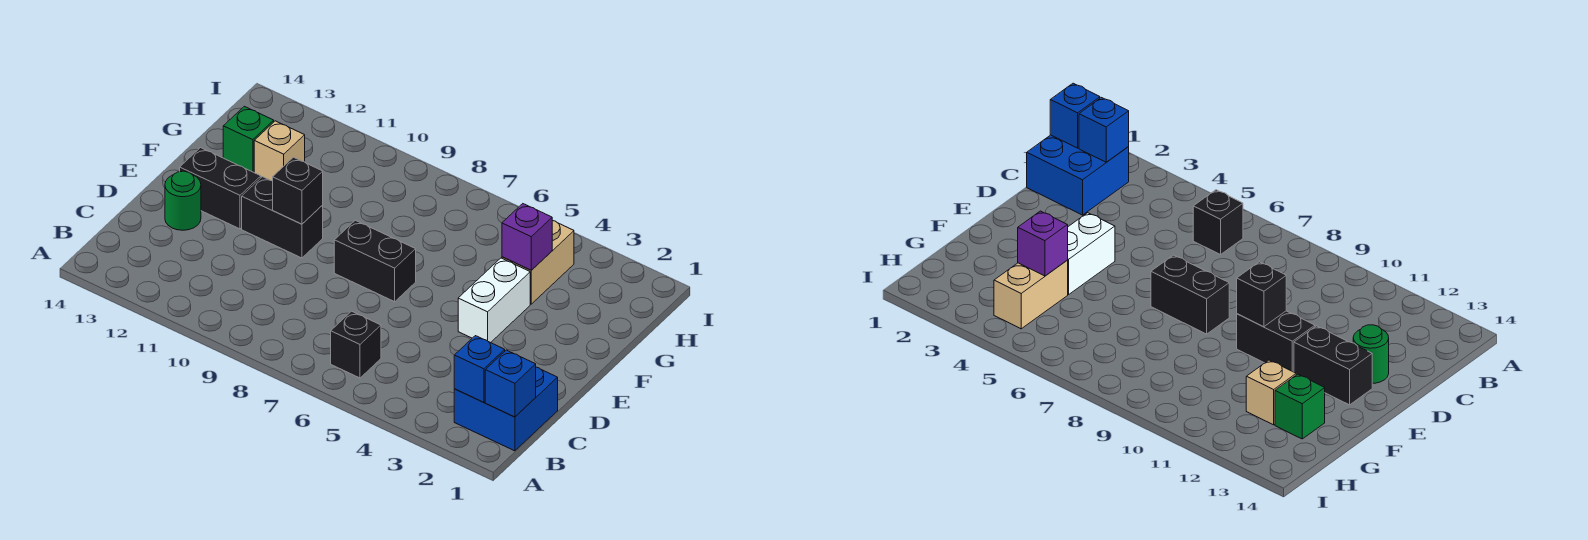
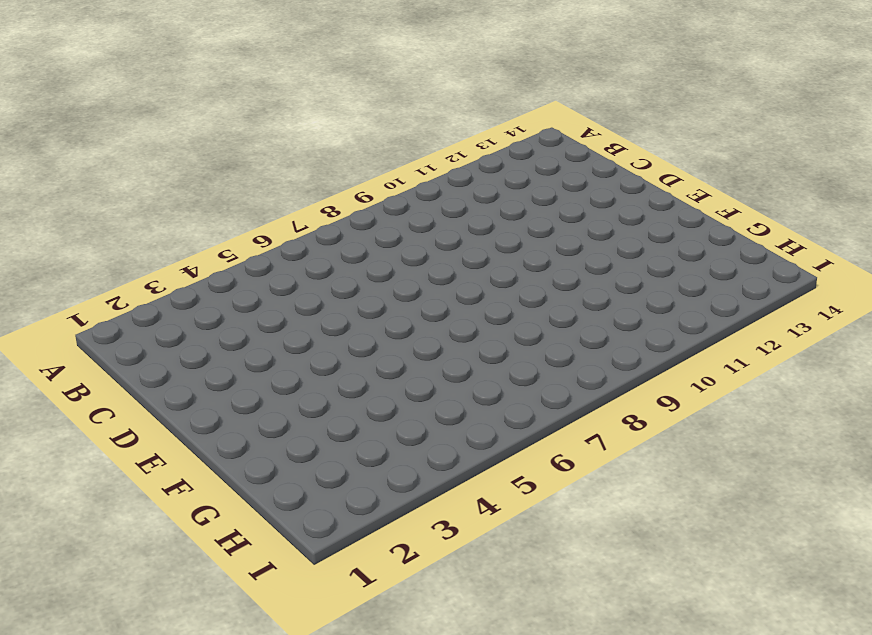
none -> blue 2x2 brick [454,367,558,451]
none -> black 1x1 brick [331,311,381,378]
none -> green 1x1 round brick [165,171,201,230]

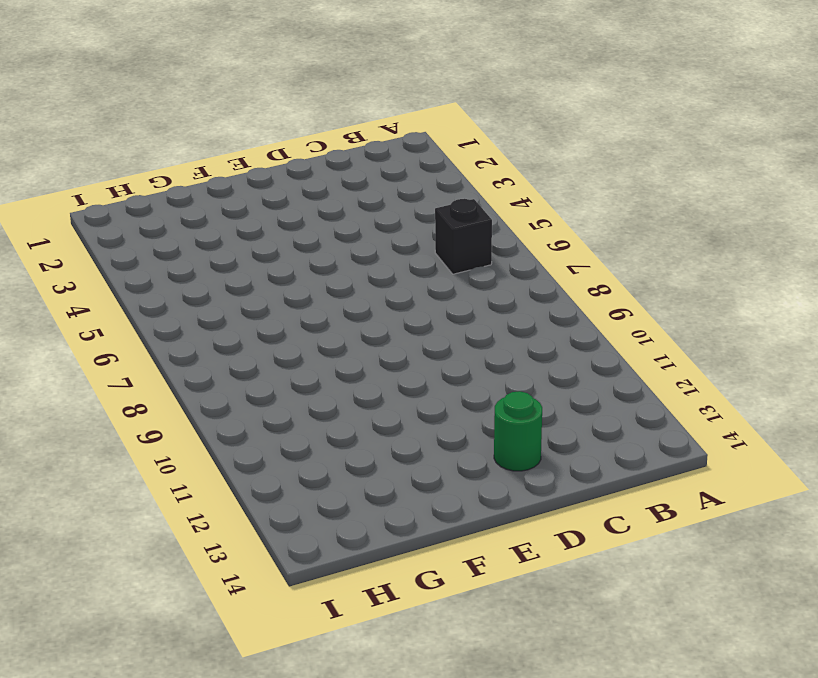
none -> blue 2x2 brick [454,367,558,451]
none -> white 1x2 brick [458,258,530,343]
none -> black 1x2 brick [334,220,416,302]

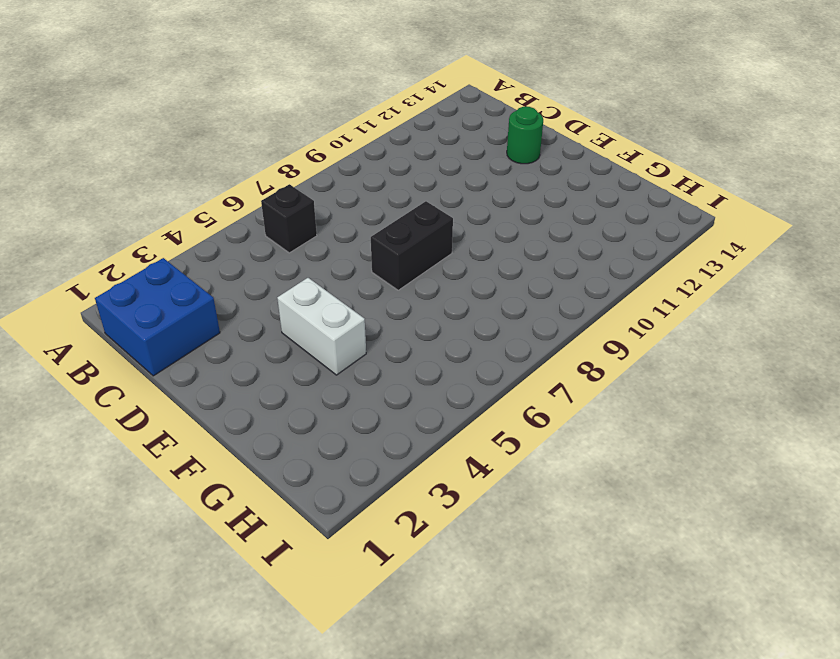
none -> black 1x2 brick [242,177,323,258]
none -> black 1x2 brick [180,148,261,229]
none -> tan 1x2 brick [502,221,574,304]

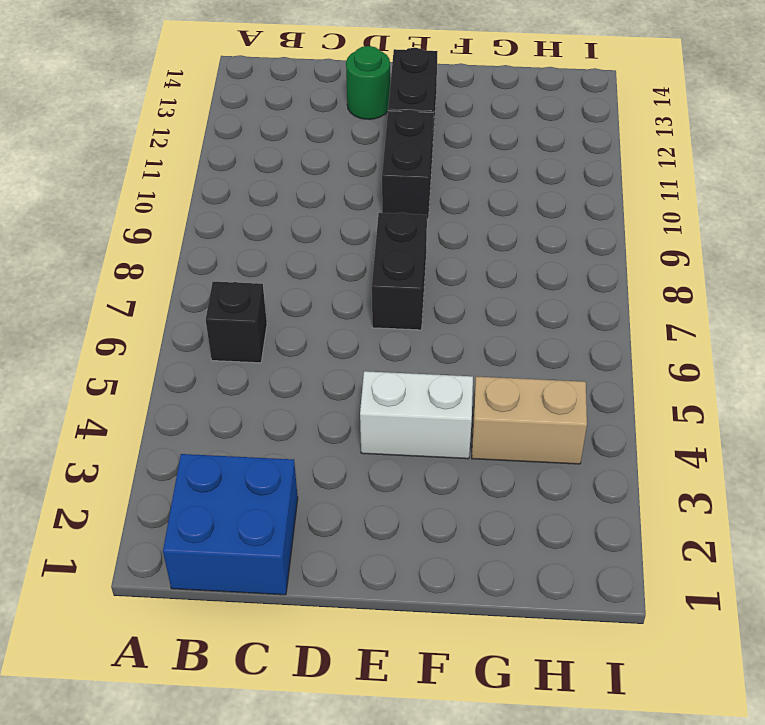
none -> tan 1x1 brick [254,121,305,181]
none -> green 1x1 brick [223,106,274,172]
none -> blue 1x1 brick [485,350,536,417]

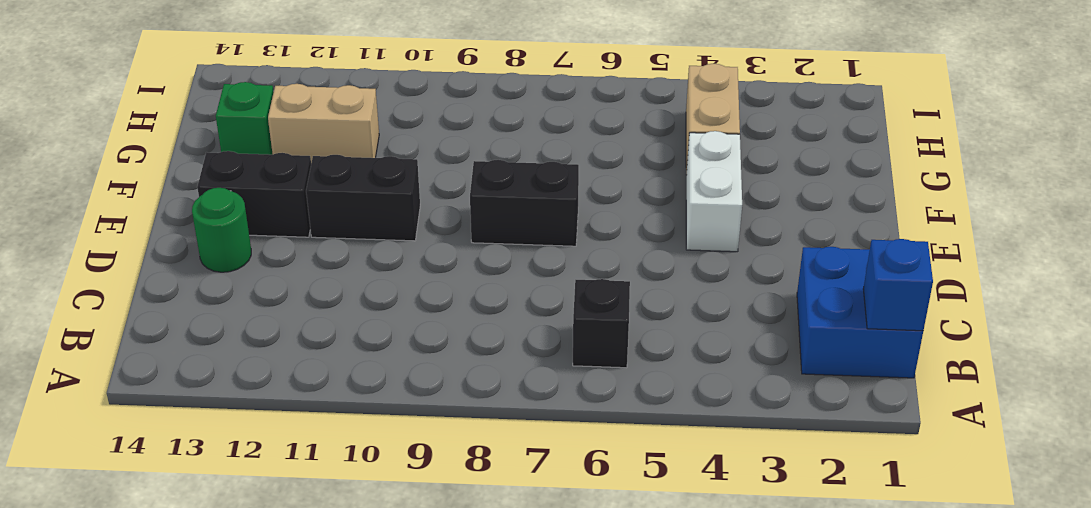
tan 1x2 brick [268,84,379,163] -> tan 1x1 brick [254,121,305,181]
none -> blue 1x1 brick [454,336,505,402]
none -> black 1x1 brick [273,157,323,224]
none -> purple 1x1 brick [502,204,552,270]

